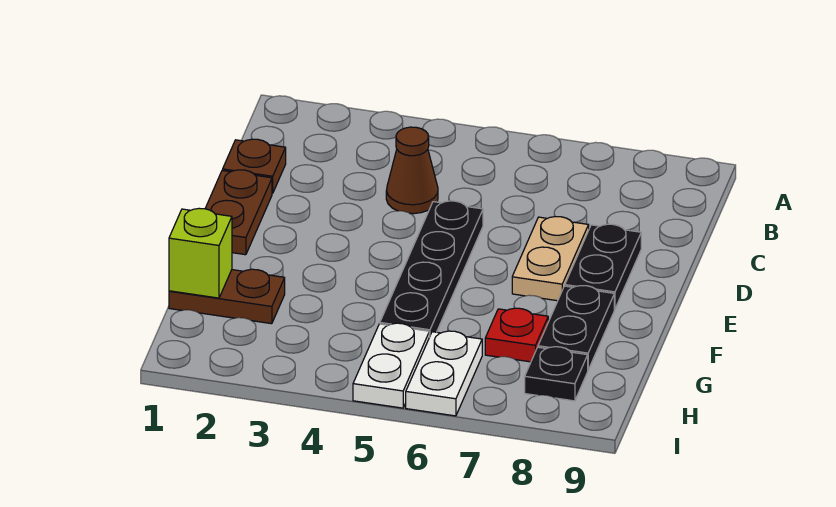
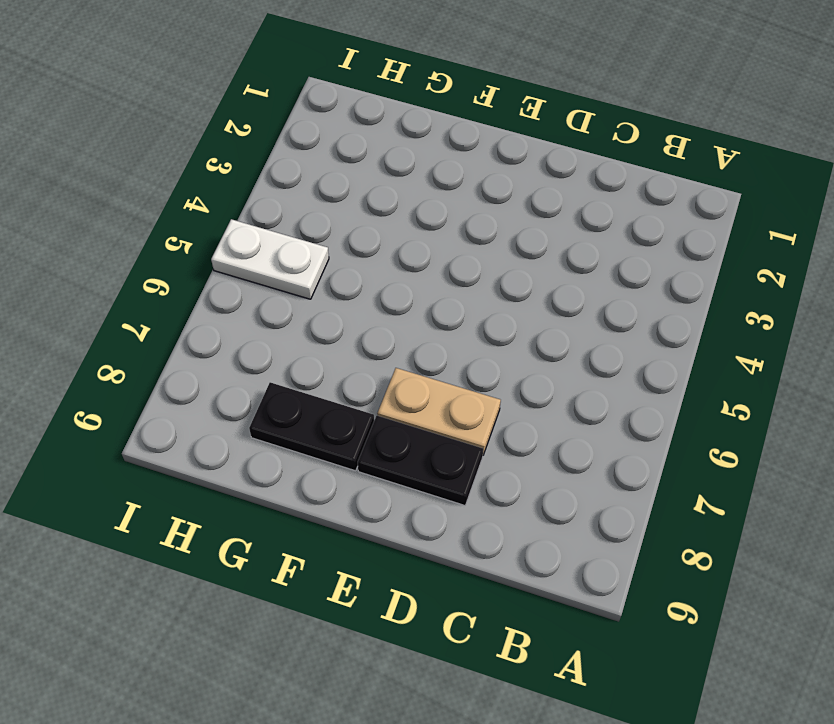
none -> brown 1x1 plate [223,139,286,193]
none -> brown 1x1 cone [386,127,438,214]
none -> brown 1x2 plate [205,170,272,255]

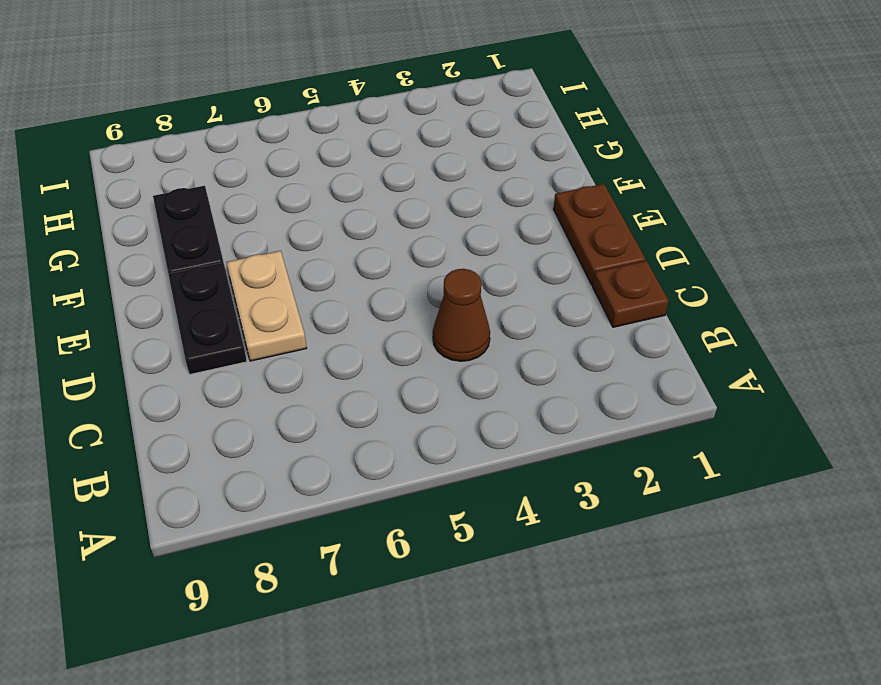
none -> black 1x4 plate [380,201,483,337]
none -> brown 1x2 plate [169,269,285,324]
none -> red 1x1 plate [485,308,548,362]

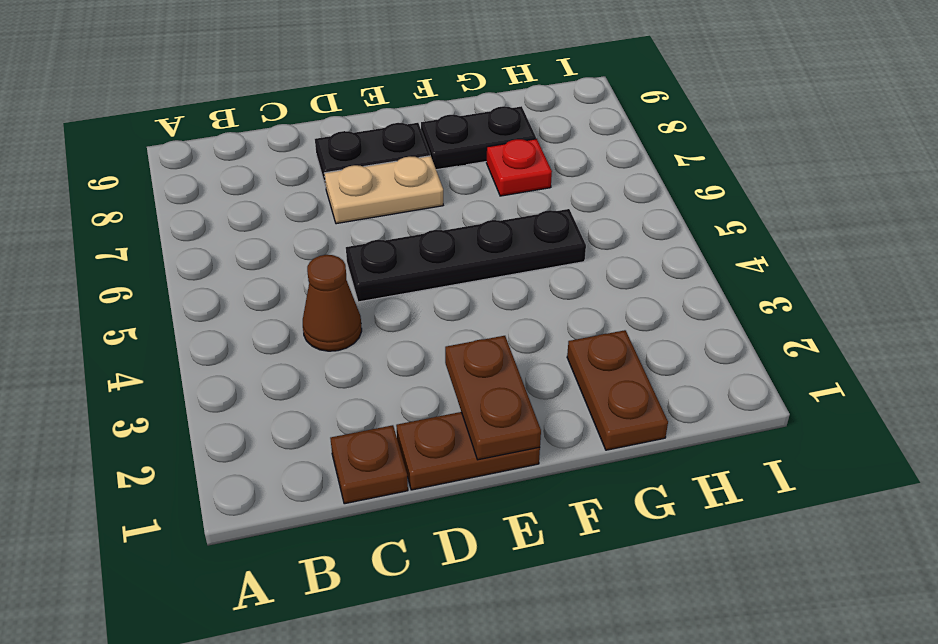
brown 1x2 plate [445,336,541,460] -> none
none -> white 1x2 plate [353,323,429,408]
none -> white 1x2 plate [406,331,482,416]
none -> black 1x1 plate [525,347,588,401]

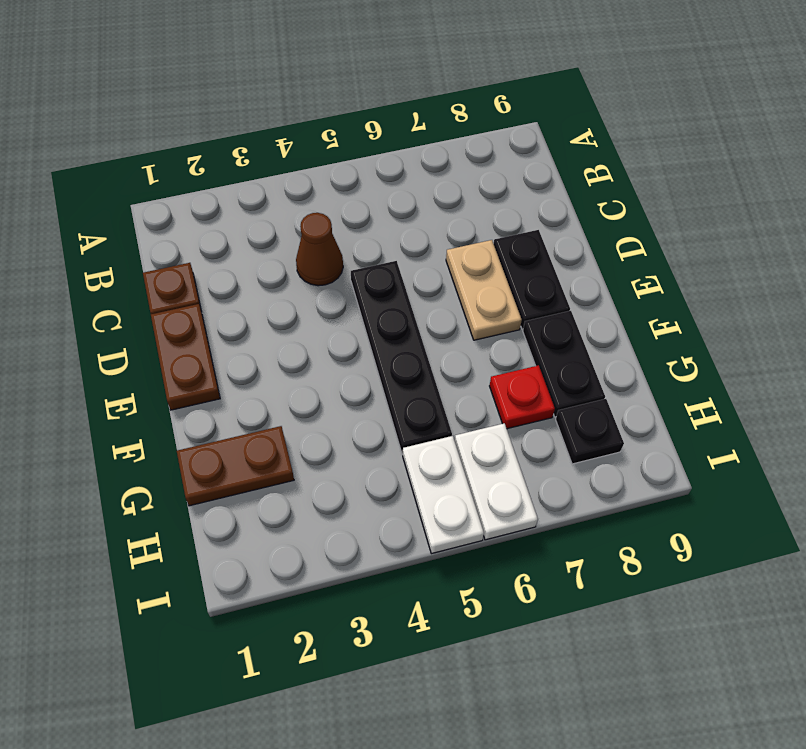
none -> lime 1x1 brick [169,208,232,298]

